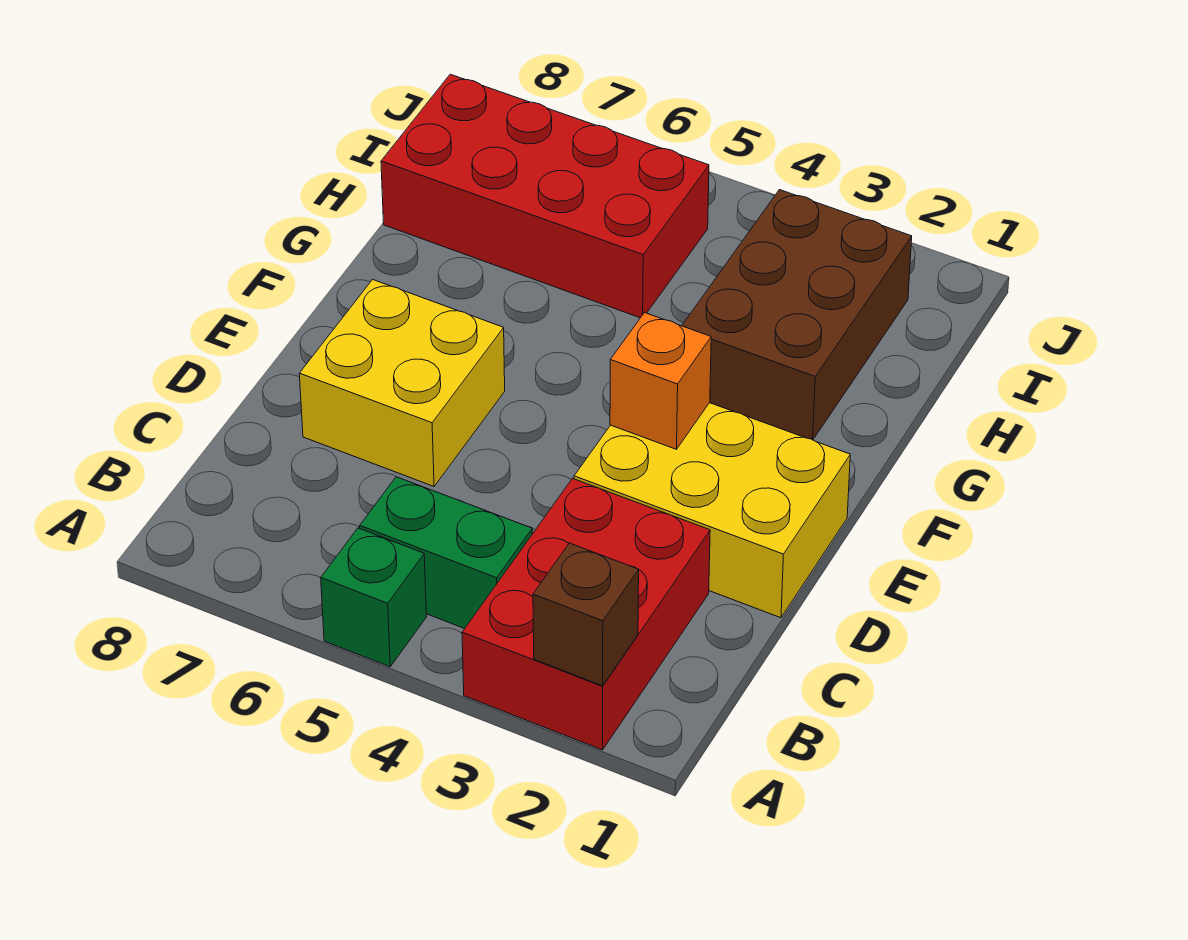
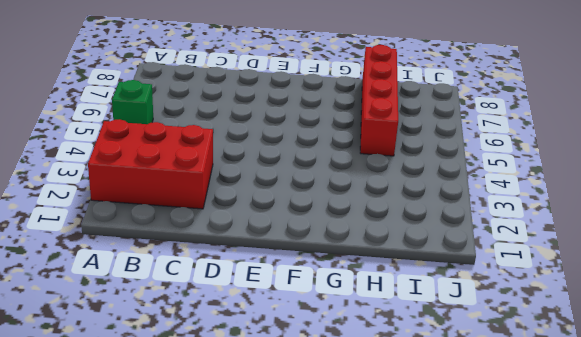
red 1x4 brick [360,45,398,156] -> red 2x4 brick [381,74,709,318]
none -> green 1x2 brick [360,477,532,629]
none -> yellow 2x3 brick [574,403,850,618]

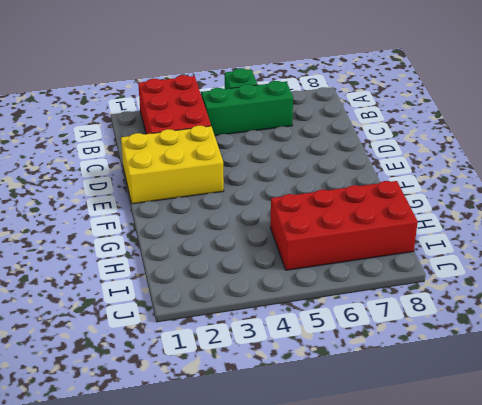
green 1x3 brick [201,81,293,136] -> green 1x2 brick [360,477,532,629]
none -> yellow 2x2 brick [299,280,505,486]
none -> brown 2x3 brick [682,190,912,440]

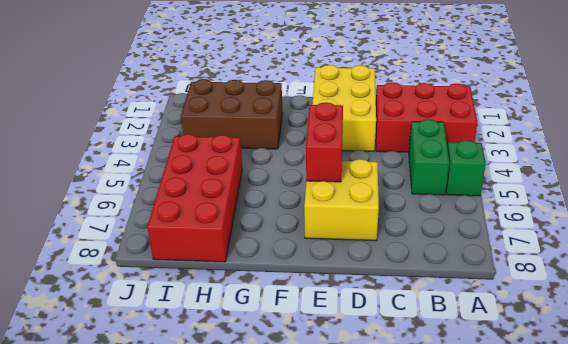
red 1x2 brick [306,102,343,182] -> none
none -> brown 1x1 brick [533,543,639,686]
none -> orange 1x1 brick [610,313,711,449]

